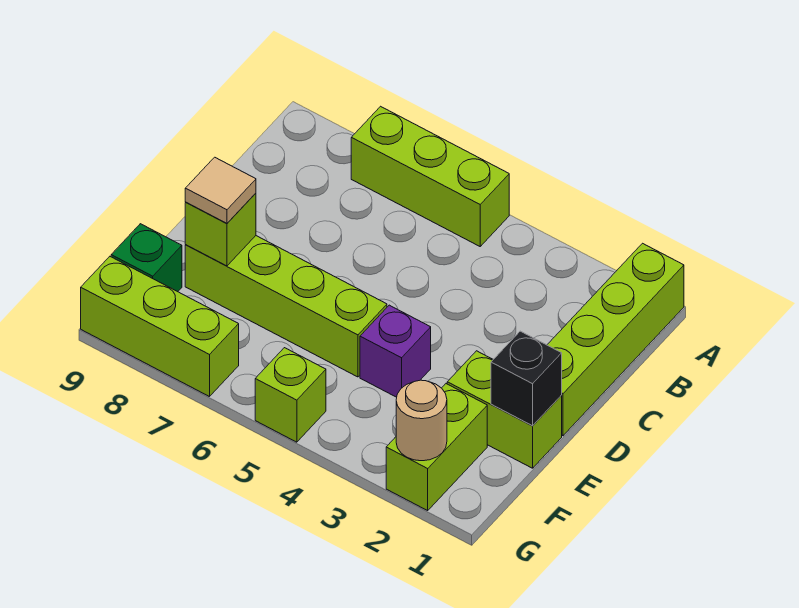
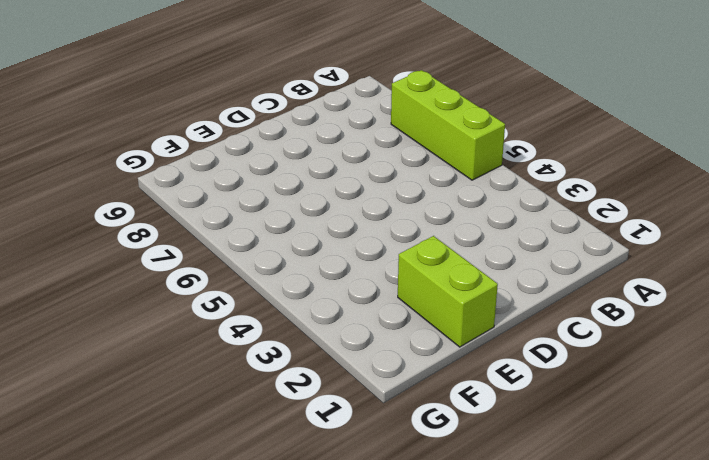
none -> lime 1x4 brick [547,243,684,436]
none -> purple 1x1 brick [360,305,431,397]
none -> lime 1x4 brick [185,236,387,377]

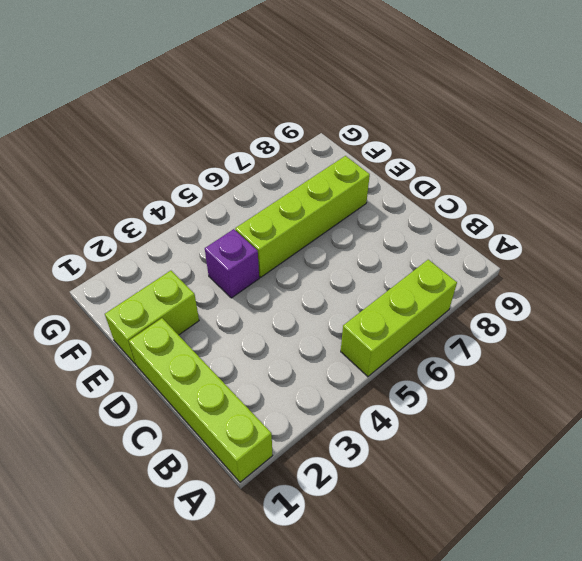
none -> lime 1x2 brick [386,384,487,510]
none -> green 1x1 brick [111,224,182,292]
none -> lime 1x1 brick [255,348,326,442]

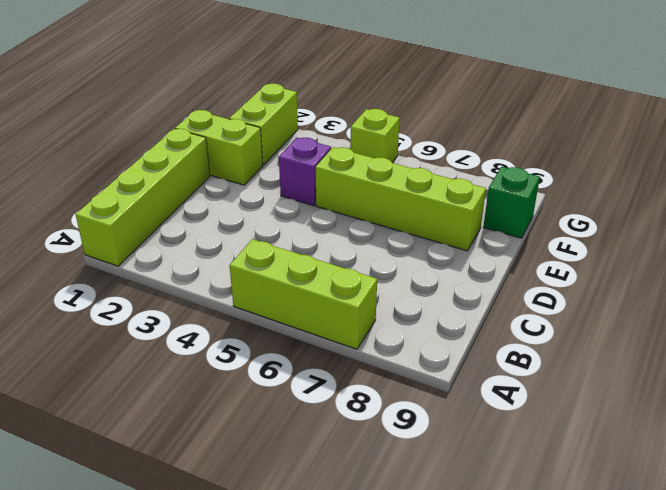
none -> lime 1x3 brick [81,257,239,397]
none -> black 1x1 brick [491,331,562,426]
none -> lime 1x1 brick [185,193,256,266]

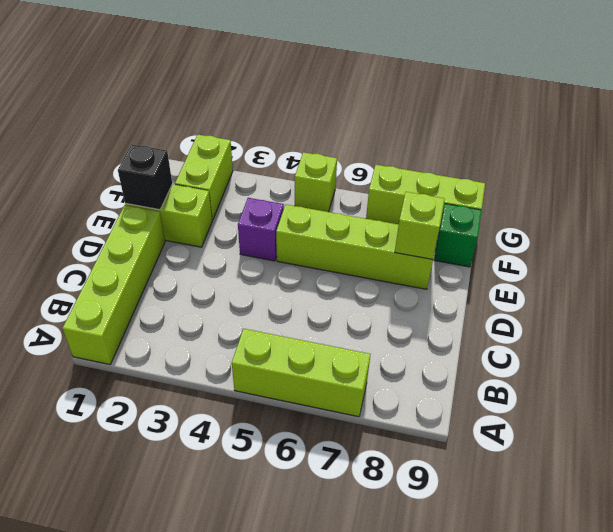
none -> tan 1x1 round brick [396,380,447,461]
none -> tan 1x1 tile [185,157,256,224]

